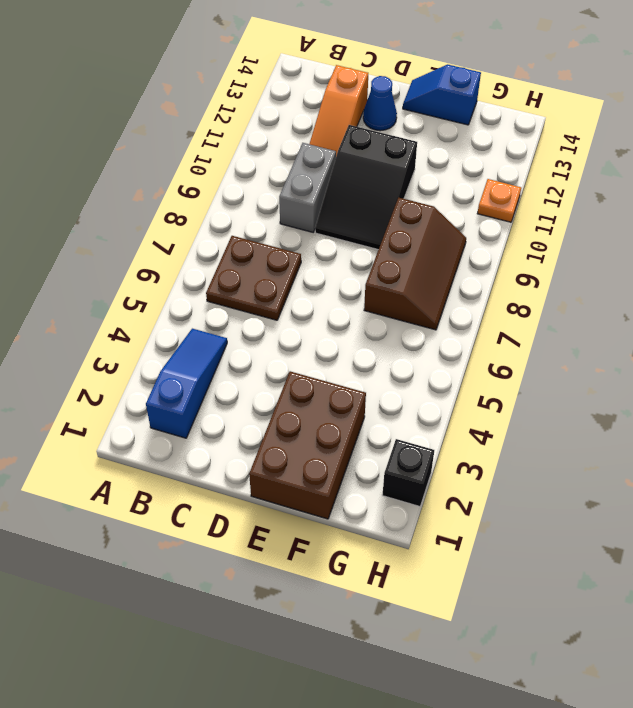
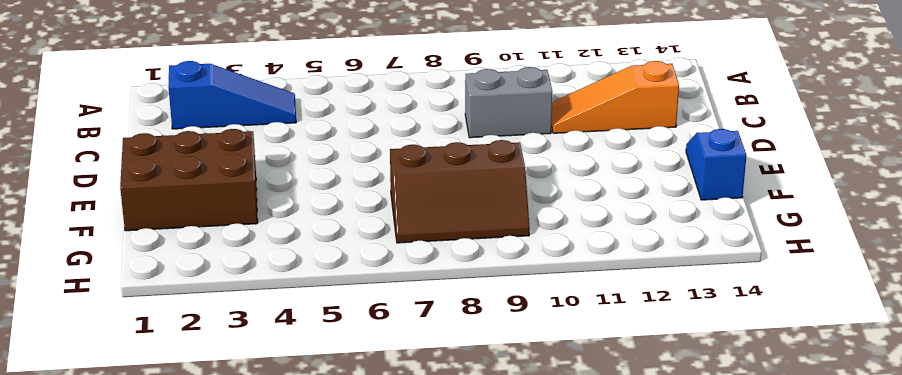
none -> brown 2x2 plate [206,236,301,320]
none -> black 2x3 slope [315,125,417,250]

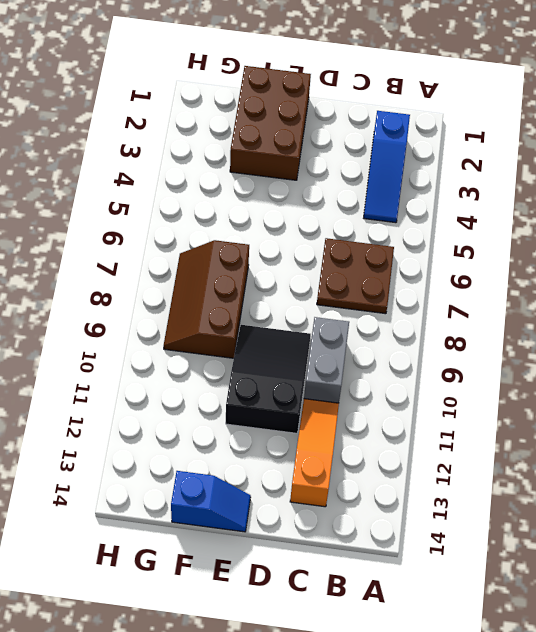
none -> blue 1x1 cone [363,76,397,131]
none -> black 1x1 brick [382,439,434,507]

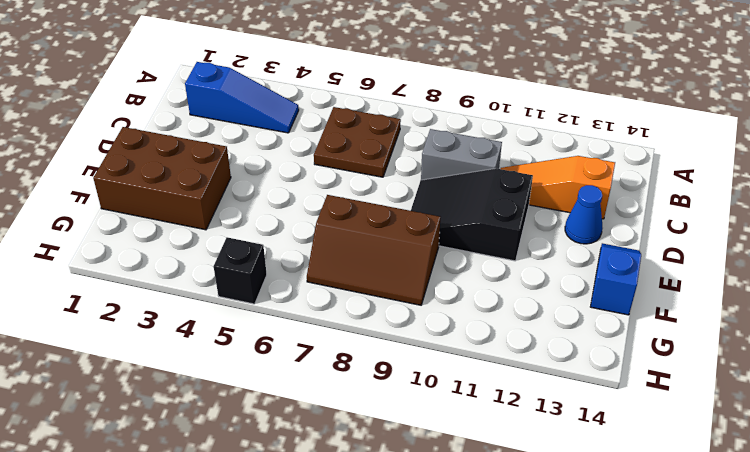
black 1x1 brick [214,237,267,304] -> black 1x1 brick moved to [382,439,434,507]
none -> orange 1x1 plate [477,179,521,222]

